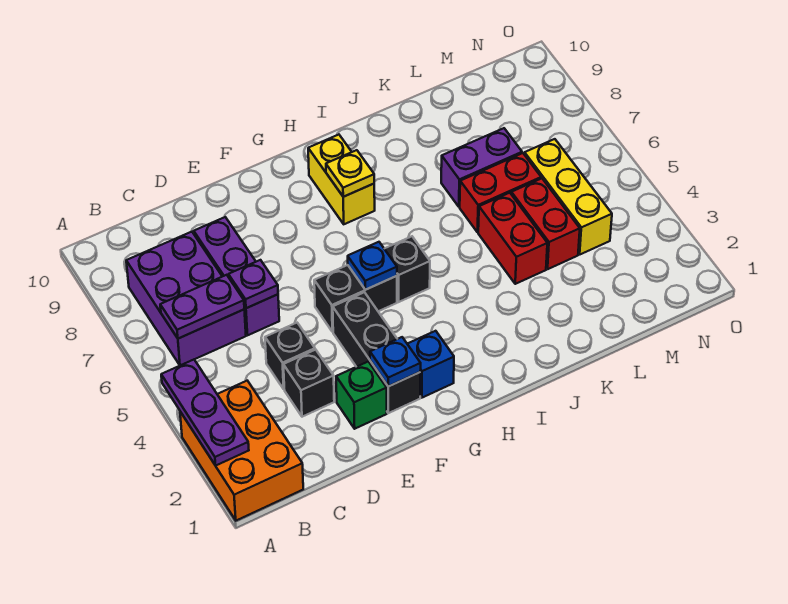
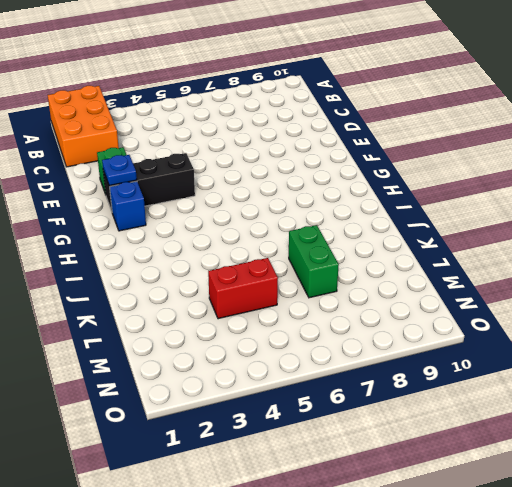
orange 2x3 brick [48,86,119,167] -> orange 2x3 brick turned to [180,381,303,521]
green 1x2 brick [289,225,339,298] -> purple 1x2 brick [441,128,522,207]
none -> purple 2x3 brick [126,232,246,365]
none -> black 1x1 brick [283,350,334,417]
none -> black 1x1 brick [265,323,315,389]

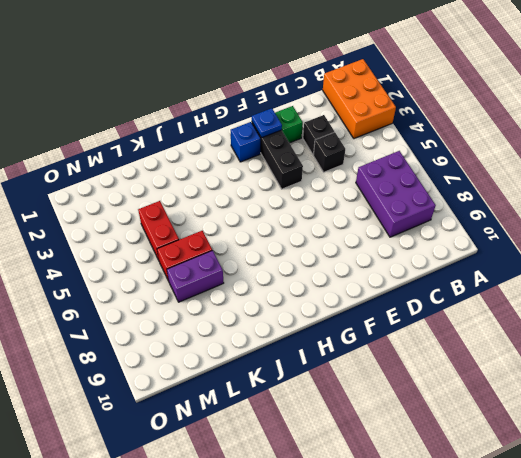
none -> purple 1x3 brick [194,217,279,335]
none -> black 1x2 brick [314,265,397,332]
none -> black 1x1 brick [385,236,430,302]

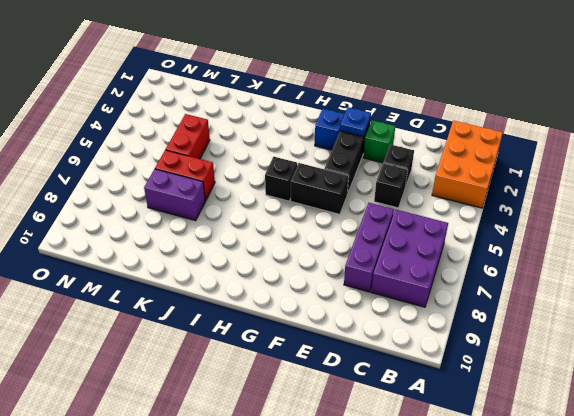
none -> yellow 1x2 brick [308,135,375,224]
none -> red 1x2 brick [478,193,547,284]
none -> yellow 1x3 brick [525,139,612,254]

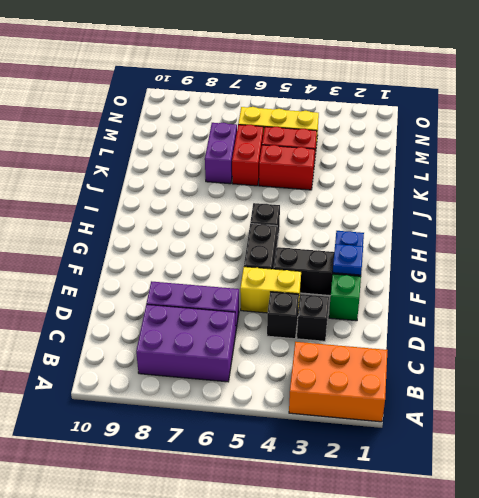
yellow 1x2 brick [240,267,301,313] -> yellow 1x2 brick moved to [308,135,375,224]
none -> purple 1x3 plate [161,360,249,466]
none -> purple 1x2 plate [160,275,244,339]
none -> purple 1x1 plate [228,260,278,308]

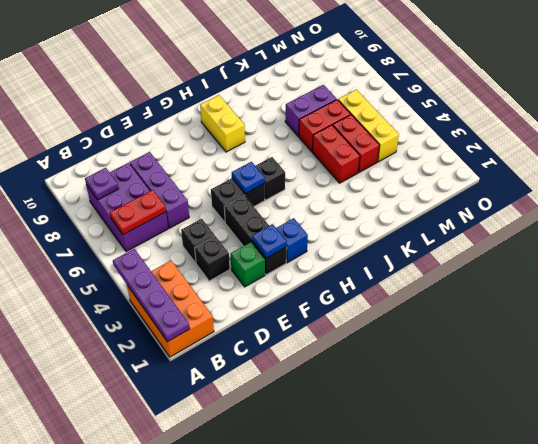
purple 1x4 plate [113,249,190,342] -> purple 1x3 plate [161,360,249,466]
red 1x2 plate [110,190,166,235] -> purple 1x2 plate [160,275,244,339]
purple 1x1 plate [85,168,119,200] -> purple 1x1 plate moved to [228,260,278,308]
none -> yellow 1x1 plate [326,150,374,197]

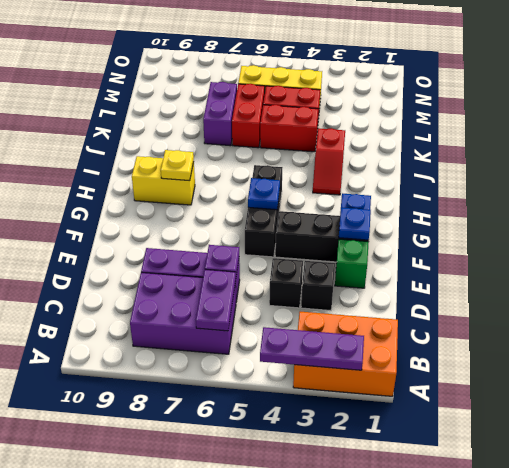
red 1x2 slope [313,128,345,195] -> none

